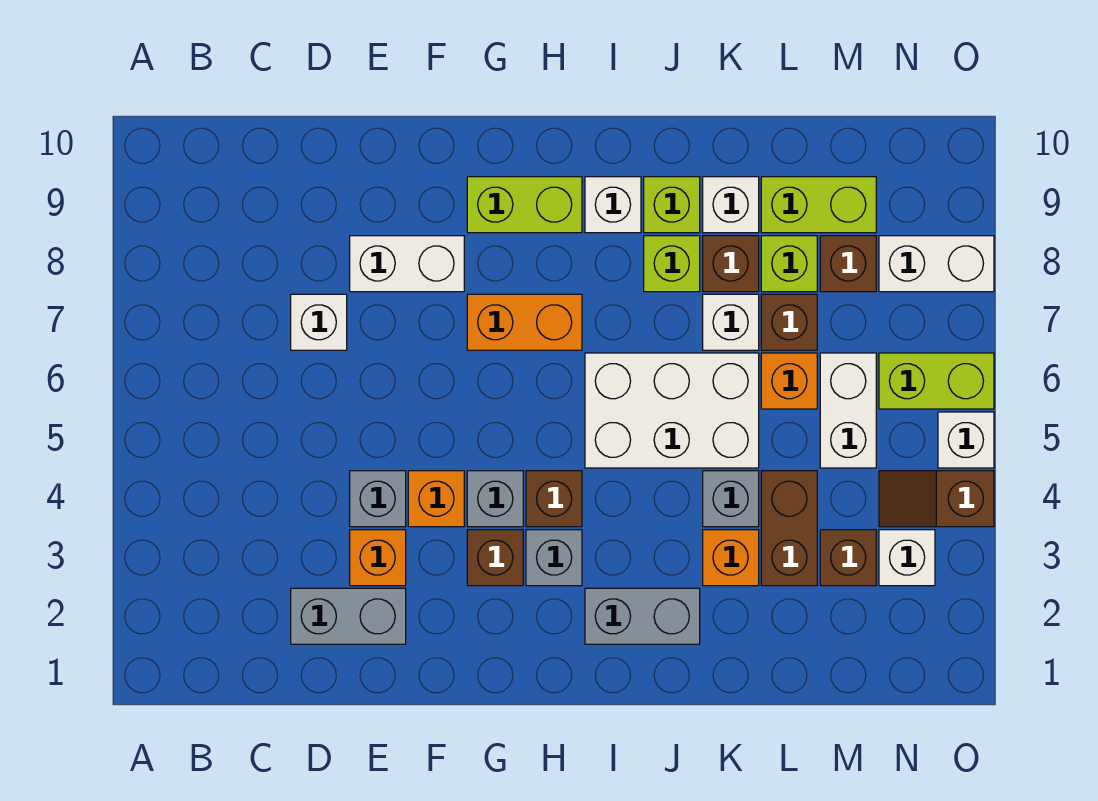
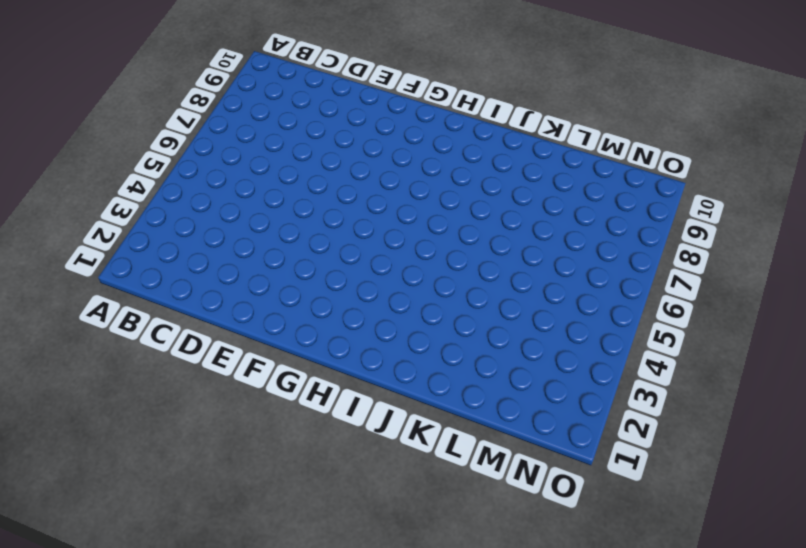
none -> grey 1x2 brick [291,588,406,644]
none -> white 1x1 brick [291,294,347,350]
none -> orange 1x1 brick [350,530,406,586]
none -> grey 1x1 brick [350,471,406,527]

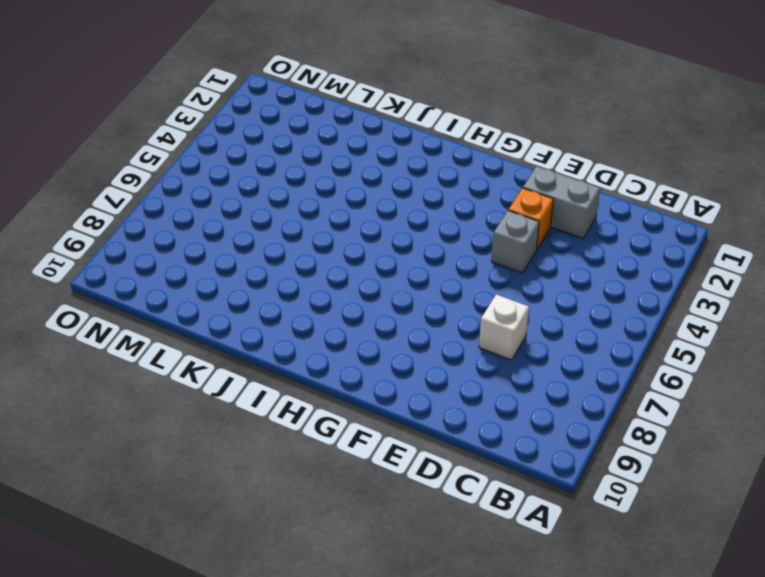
none -> white 1x2 brick [350,236,464,292]
none -> orange 1x1 brick [408,471,464,527]
none -> brown 1x1 brick [467,530,523,586]
none -> grey 1x1 brick [467,471,523,527]

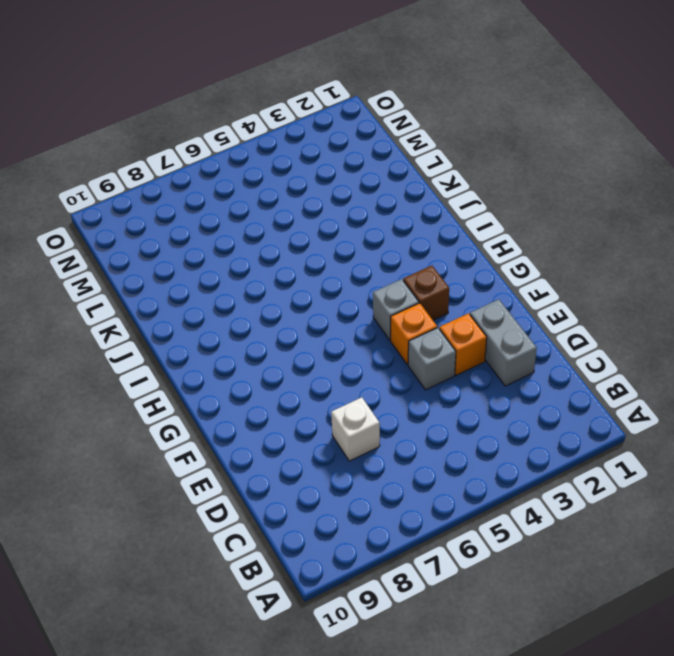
none -> white 1x2 brick [350,236,464,292]
none -> orange 1x2 brick [467,294,582,350]
none -> lime 1x2 brick [467,177,582,233]
none -> grey 1x1 brick [526,530,582,586]

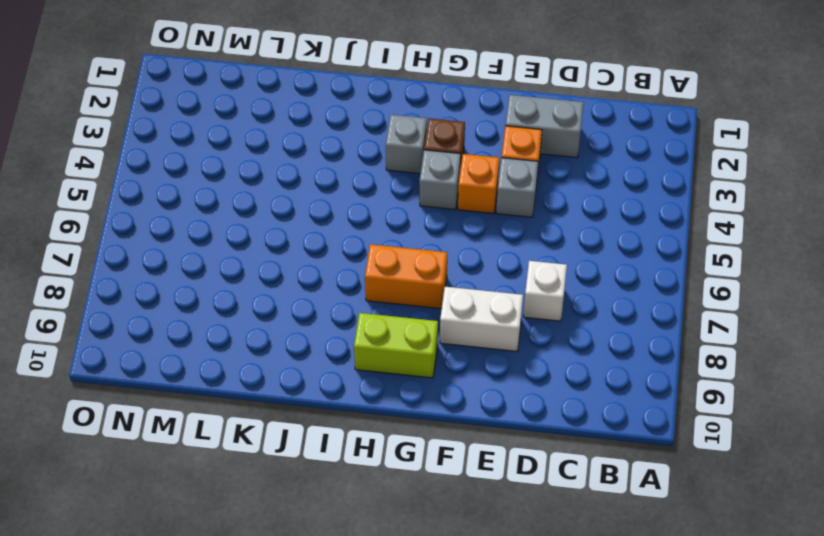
none -> brown 1x1 brick [526,471,582,527]
none -> grey 1x2 brick [585,588,700,644]
none -> white 2x3 brick [585,353,759,468]
none -> white 1x1 brick [585,177,641,233]

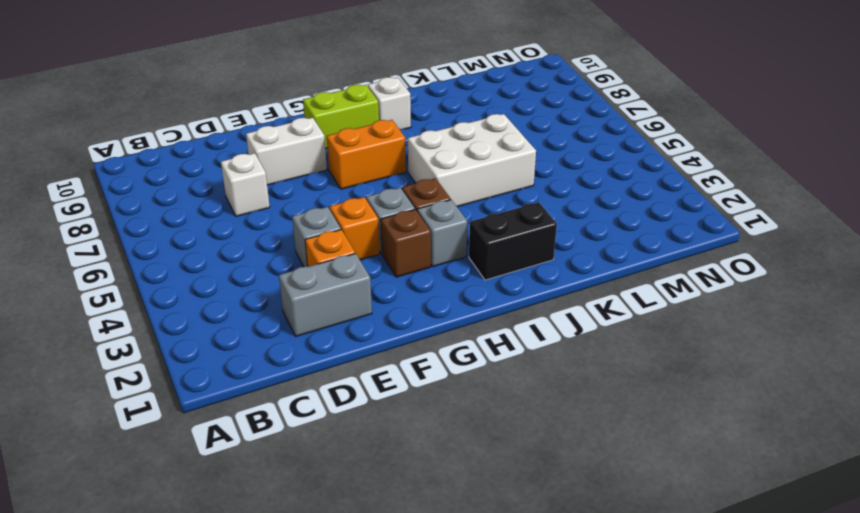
black 1x2 brick [469,202,557,280] -> grey 1x2 brick [585,588,700,644]
none -> lime 1x1 brick [644,236,700,292]
none -> lime 1x1 brick [644,177,700,233]
none -> orange 1x1 brick [703,530,759,586]
none -> grey 1x1 brick [703,471,759,527]

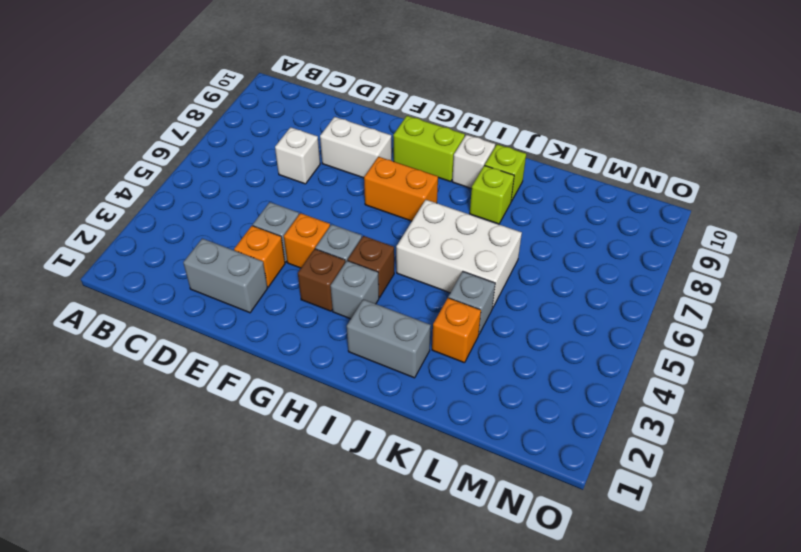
none -> white 1x1 brick [703,294,759,350]
none -> brown 1x1 brick [703,236,759,292]
none -> white 1x1 brick [703,177,759,233]
none -> brown 1x2 brick [761,471,817,586]

